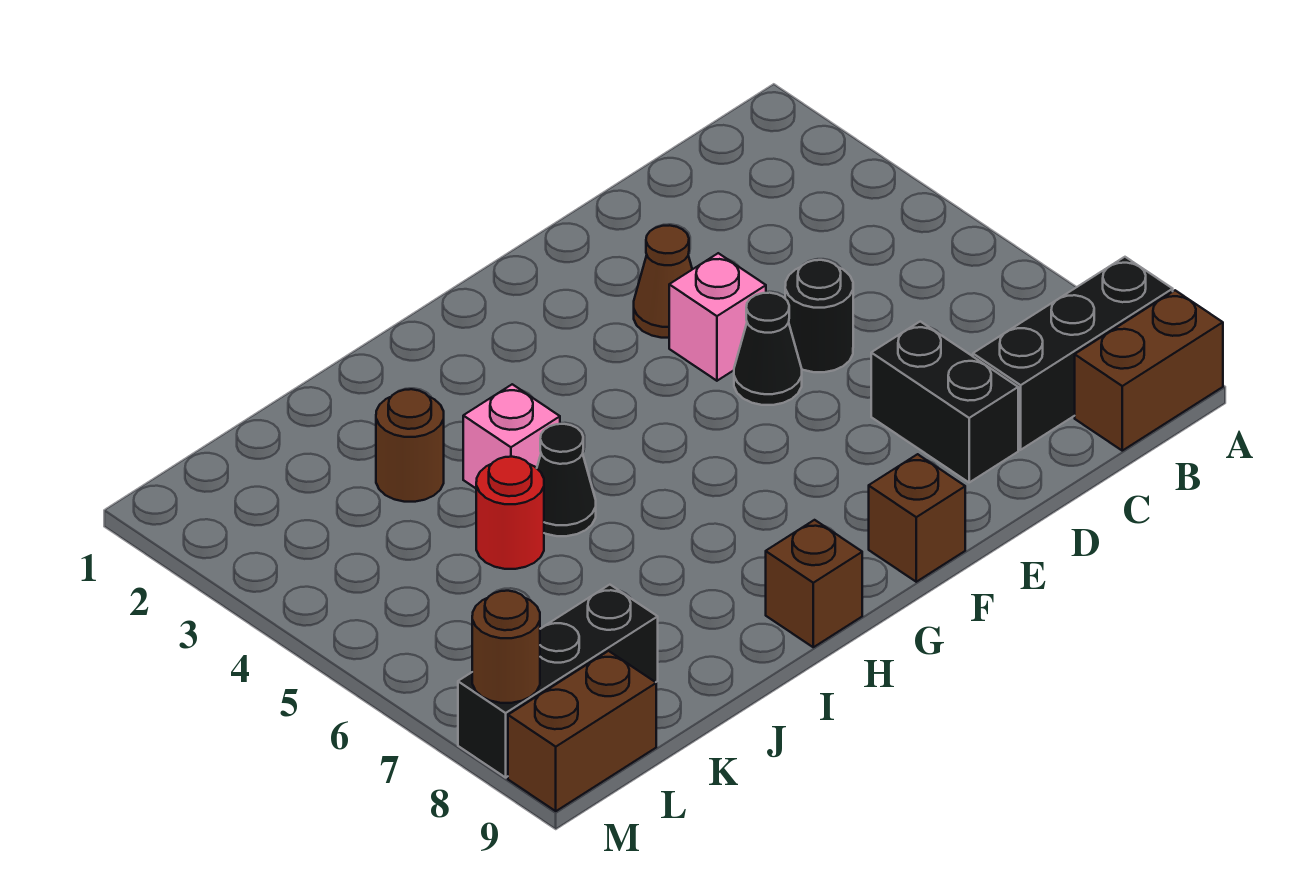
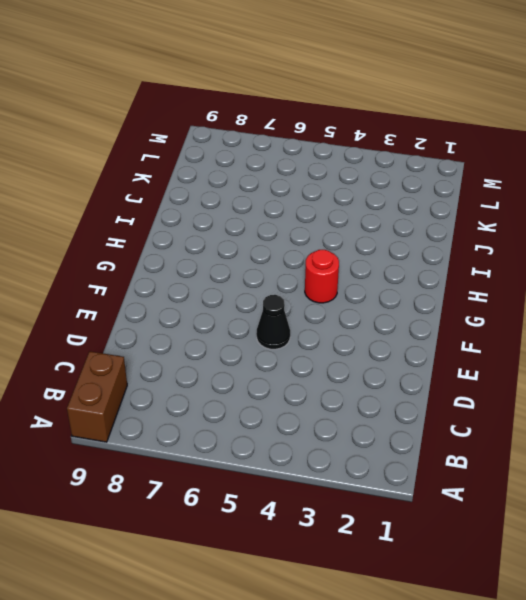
red 1x1 round brick [305,250,339,303] -> red 1x1 round brick moved to [476,457,544,569]
none -> black 1x3 brick [973,257,1173,450]
none -> black 1x1 round brick [785,260,853,372]
none -> black 1x2 brick [871,321,1018,482]

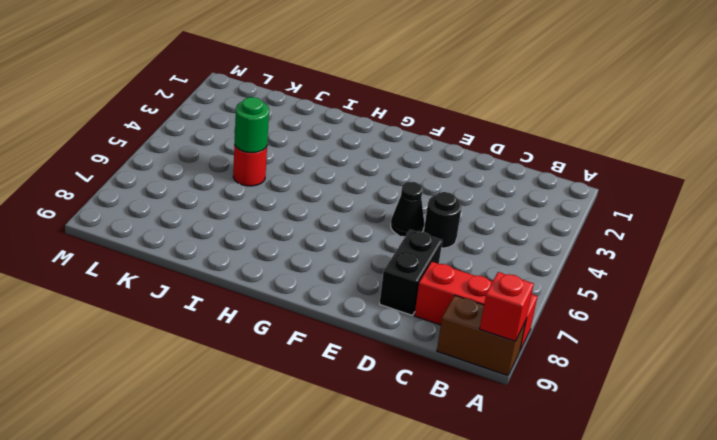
red 1x3 brick [414,262,538,350] -> black 1x3 brick [973,257,1173,450]
red 1x1 brick [480,272,534,341] -> none
green 1x1 round brick [235,97,269,153] -> none
none -> brown 1x1 cone [634,225,692,338]
none -> pink 1x1 brick [669,253,766,381]
none -> brown 1x1 brick [869,454,965,582]

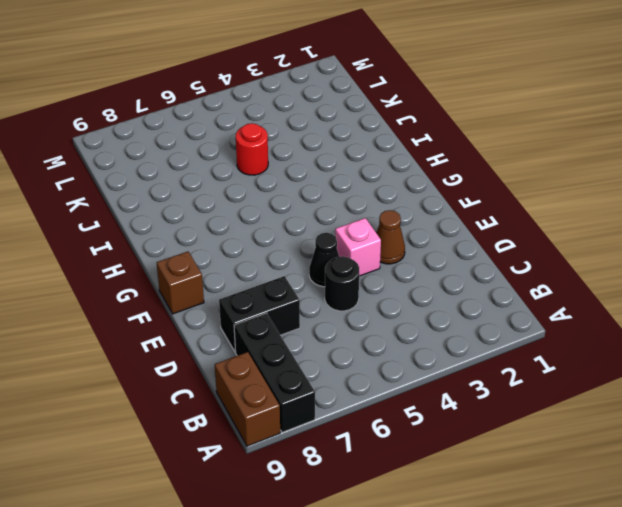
none -> brown 1x1 brick [766,520,862,647]
none -> pink 1x1 brick [463,384,560,488]
none -> black 1x1 cone [537,424,596,536]

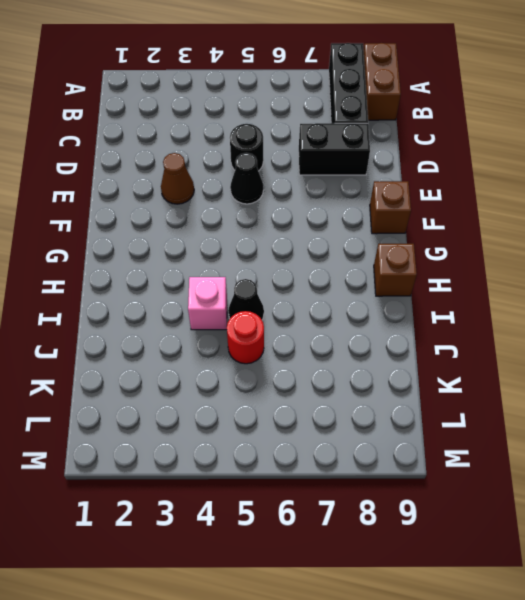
none -> pink 1x1 brick [669,253,766,381]
none -> brown 1x1 round brick [376,389,444,502]
none -> black 1x3 brick [458,585,658,778]

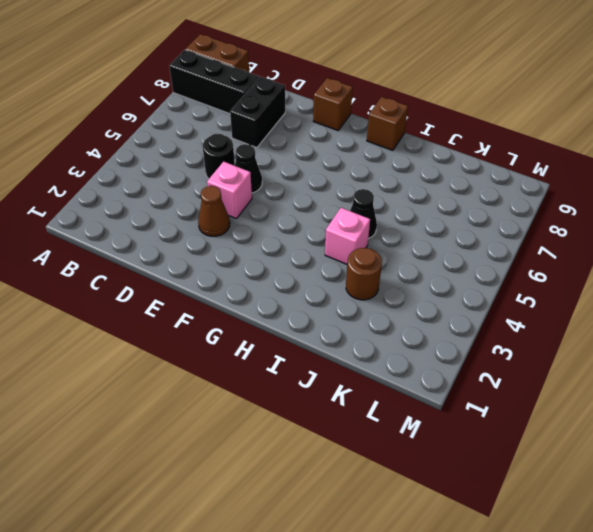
none -> red 1x1 round brick [476,457,544,569]
none -> black 1x3 brick [458,585,658,778]
none -> brown 1x2 brick [508,651,656,811]

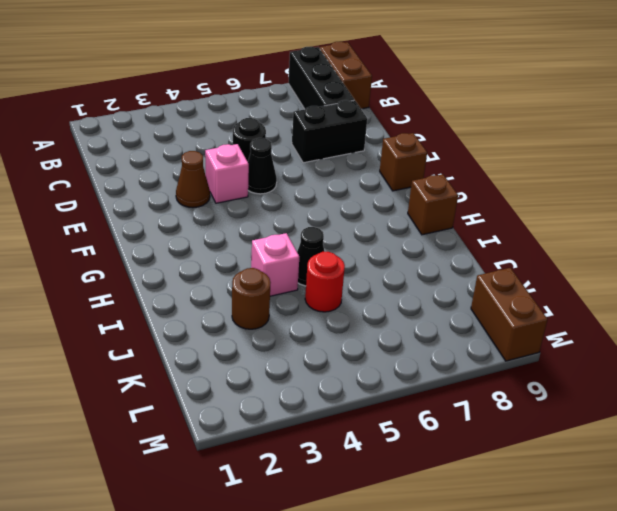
none -> black 1x3 brick [458,585,658,778]
none -> brown 1x1 round brick [472,591,540,703]

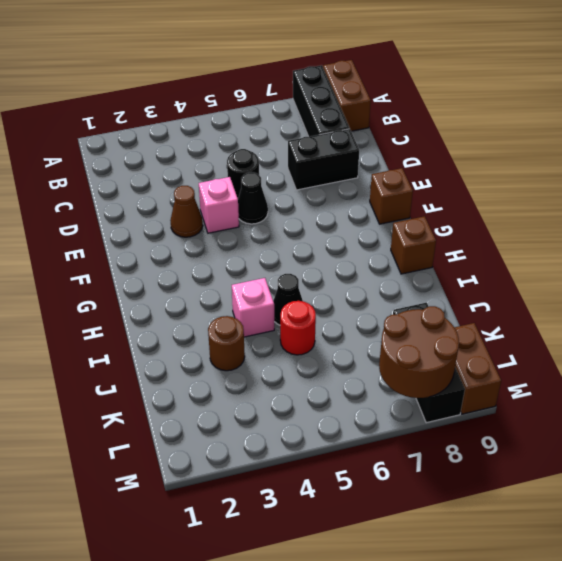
brown 2x2 round brick [379,306,459,398] -> brown 1x1 round brick [472,591,540,703]

